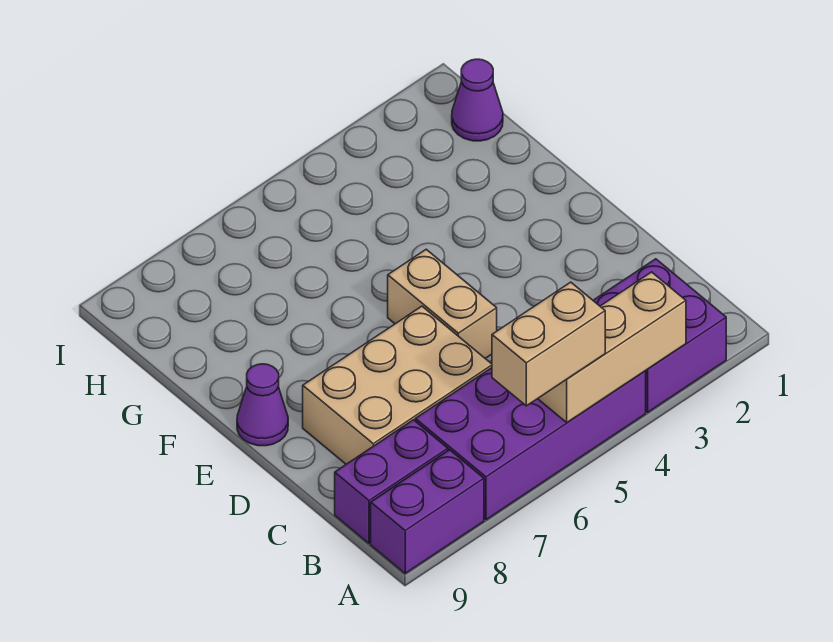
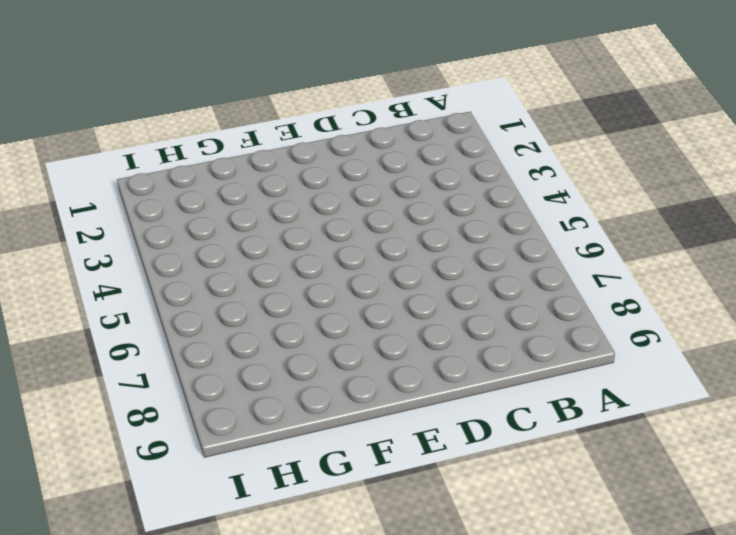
none -> purple 2x2 brick [593,259,726,412]
none -> purple 2x4 brick [415,368,646,520]

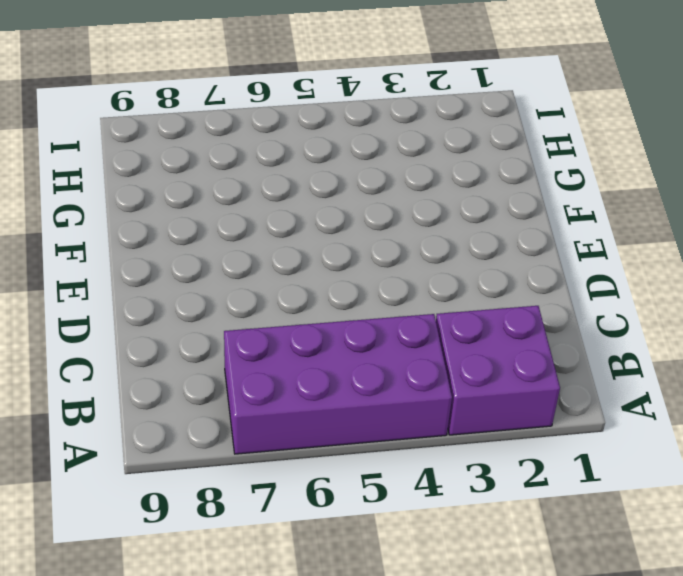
none -> purple 1x2 brick [371,450,484,573]
none -> purple 1x2 brick [335,420,448,543]

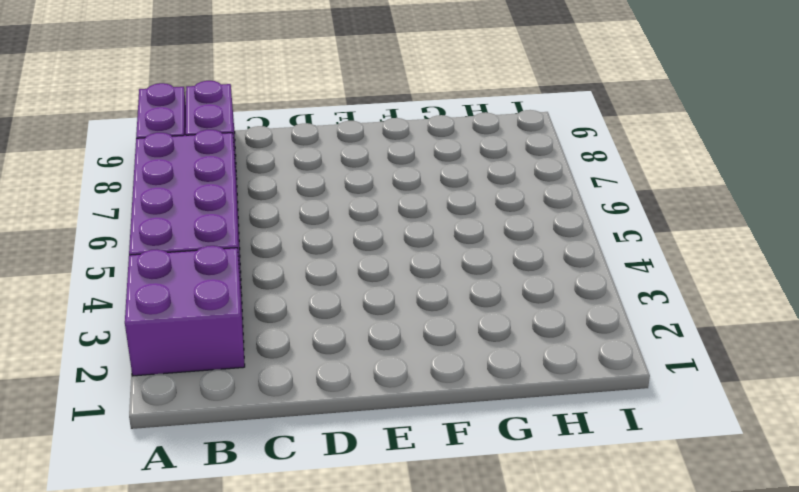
none -> tan 2x3 brick [303,306,492,464]
none -> tan 1x2 brick [388,249,497,359]

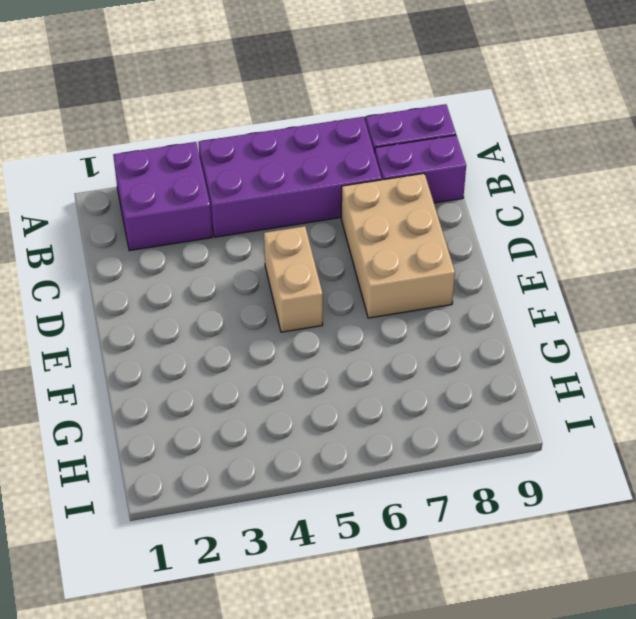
tan 2x3 brick [341,173,455,318] -> tan 2x3 brick turned to [303,306,492,464]
none -> purple 1x1 cone [237,364,288,446]
none -> purple 1x1 cone [452,59,503,141]

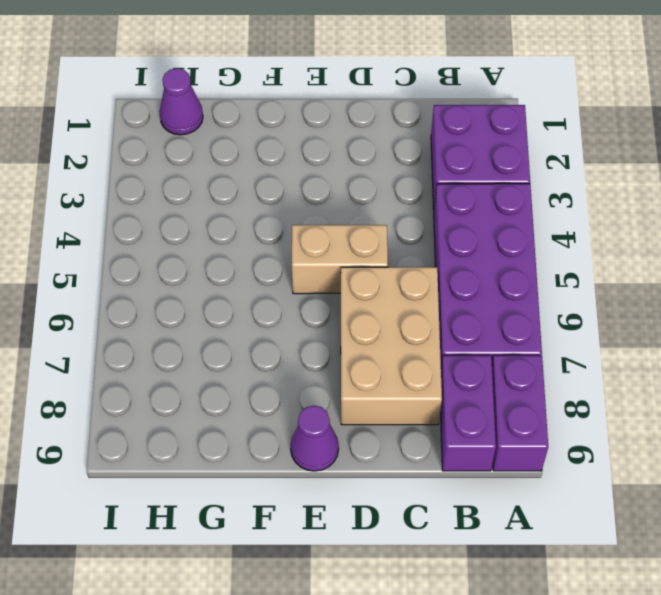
none -> tan 1x3 brick [538,272,686,422]
none -> tan 1x2 brick [492,282,605,406]

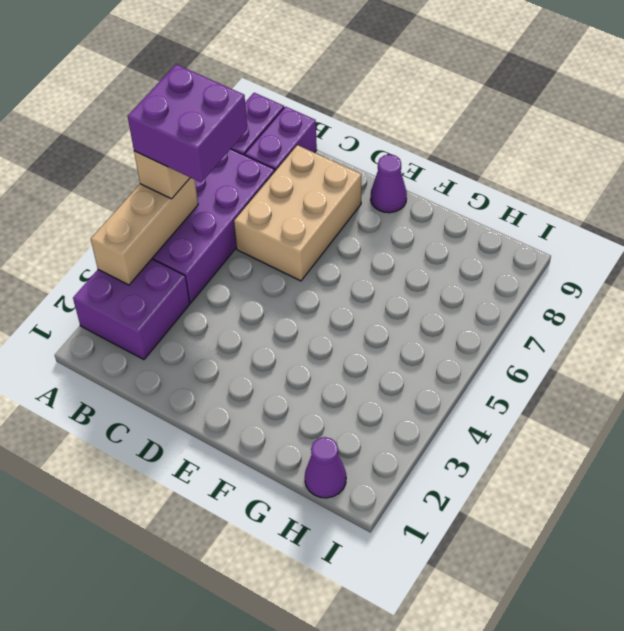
purple 2x2 brick [128,64,247,182] -> none
none -> tan 1x2 brick [388,249,497,359]

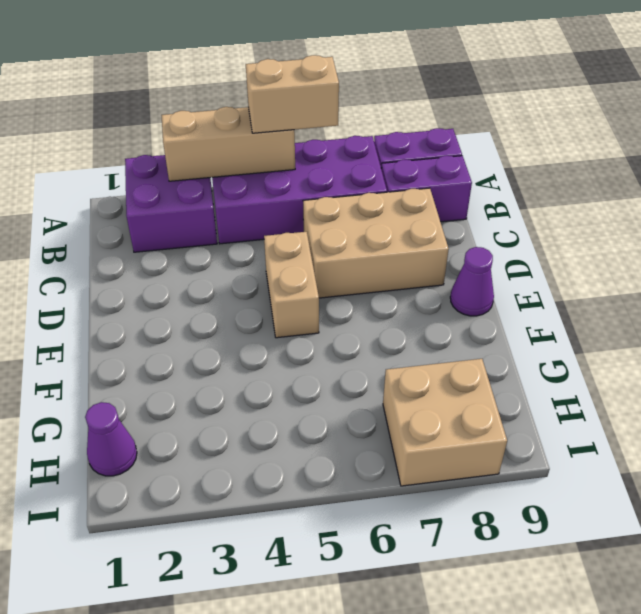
tan 2x2 brick [383,359,507,486] -> none

